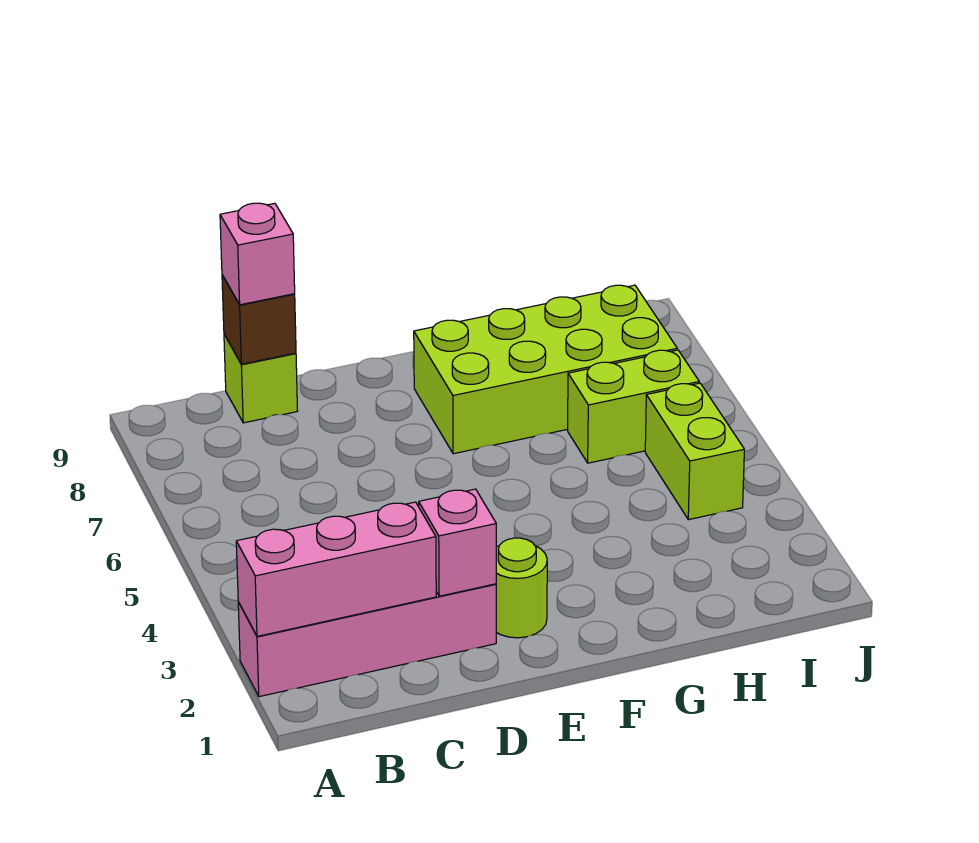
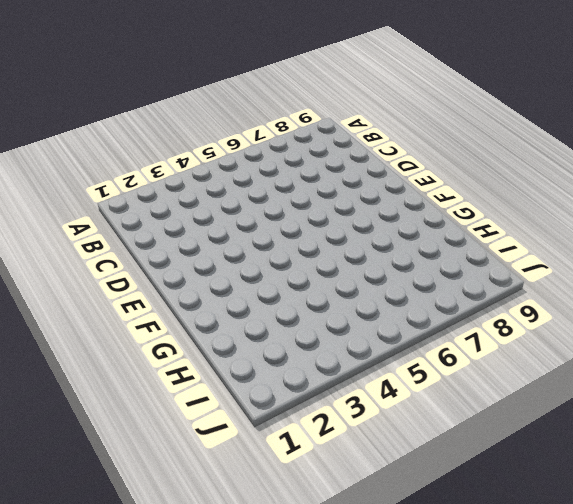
none -> pink 1x4 brick [238,584,496,697]
none -> lime 1x1 brick [224,334,297,423]

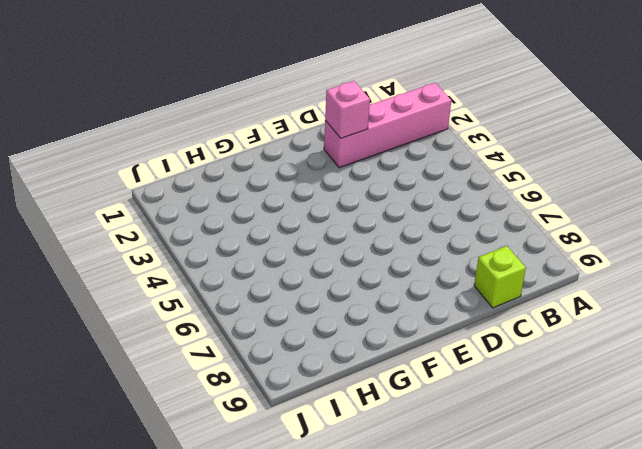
none -> lime 1x1 round brick [496,538,547,638]
none -> lime 2x4 brick [414,285,677,454]

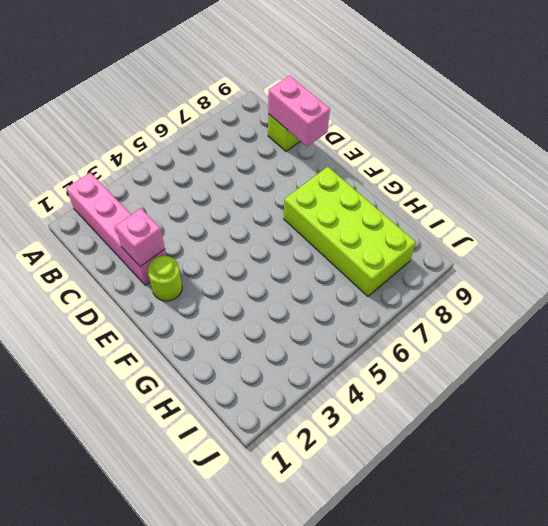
pink 1x2 brick [268,76,330,147] -> brown 1x1 brick [222,275,296,364]
none -> lime 1x2 brick [568,350,699,463]
none -> lime 1x2 brick [645,383,744,520]

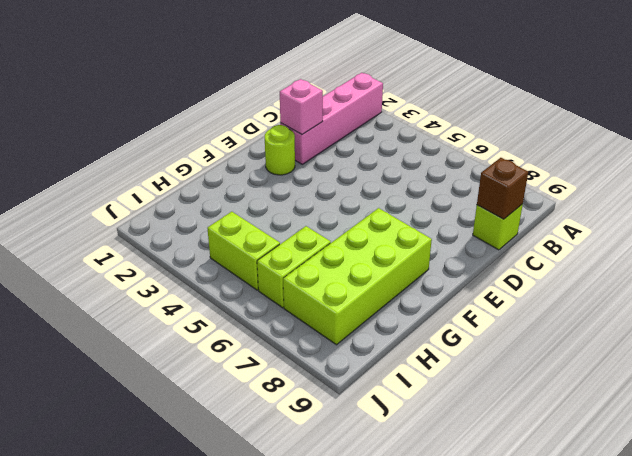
none -> pink 1x3 brick [236,502,436,636]
none -> pink 1x1 brick [220,203,295,305]

